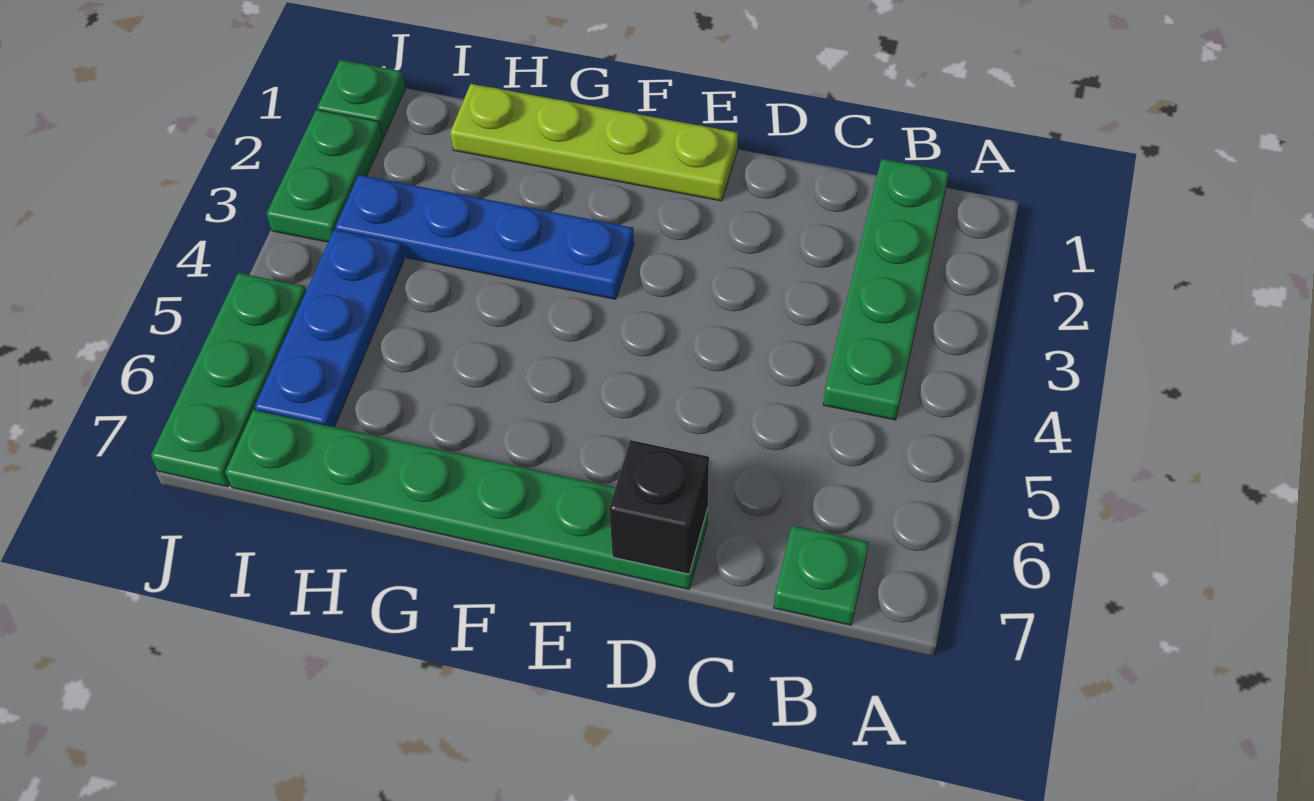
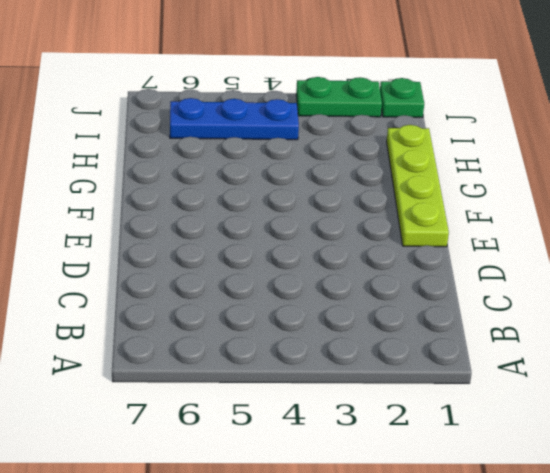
none -> green 1x4 plate [823,159,949,420]
none -> green 1x1 plate [774,526,869,625]

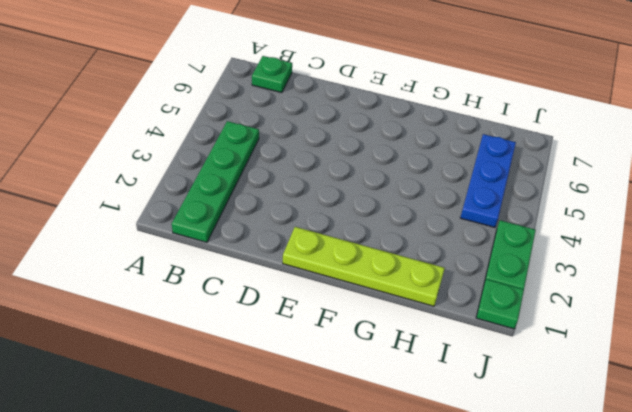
none -> green 1x6 plate [225,410,708,589]
none -> blue 1x4 plate [335,175,634,299]

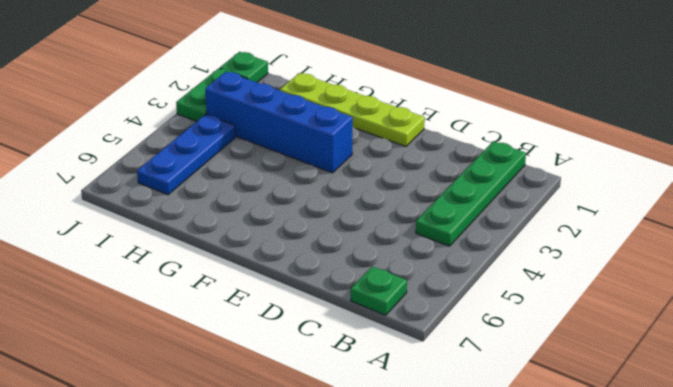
blue 1x4 brick [205,72,353,173] -> blue 1x4 plate [335,175,634,299]
none -> green 1x6 plate [225,410,708,589]
none -> green 1x3 plate [151,273,306,487]

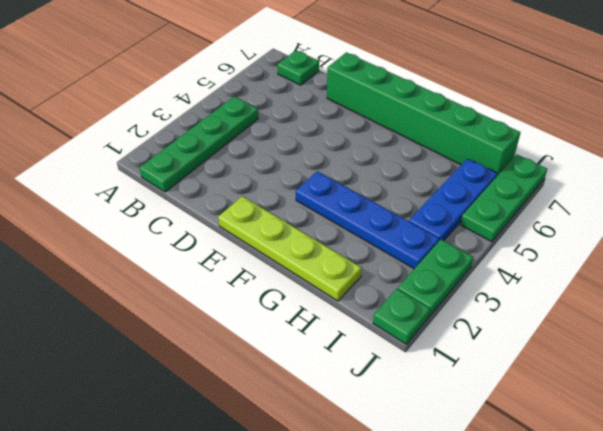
green 1x6 brick [327,52,521,176] -> green 1x6 plate [225,410,708,589]
none -> black 1x1 brick [609,440,709,574]

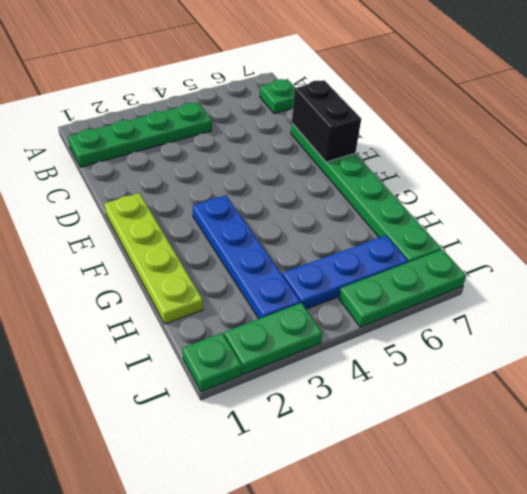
black 1x2 brick [292,80,361,162] -> black 1x1 brick [609,440,709,574]

